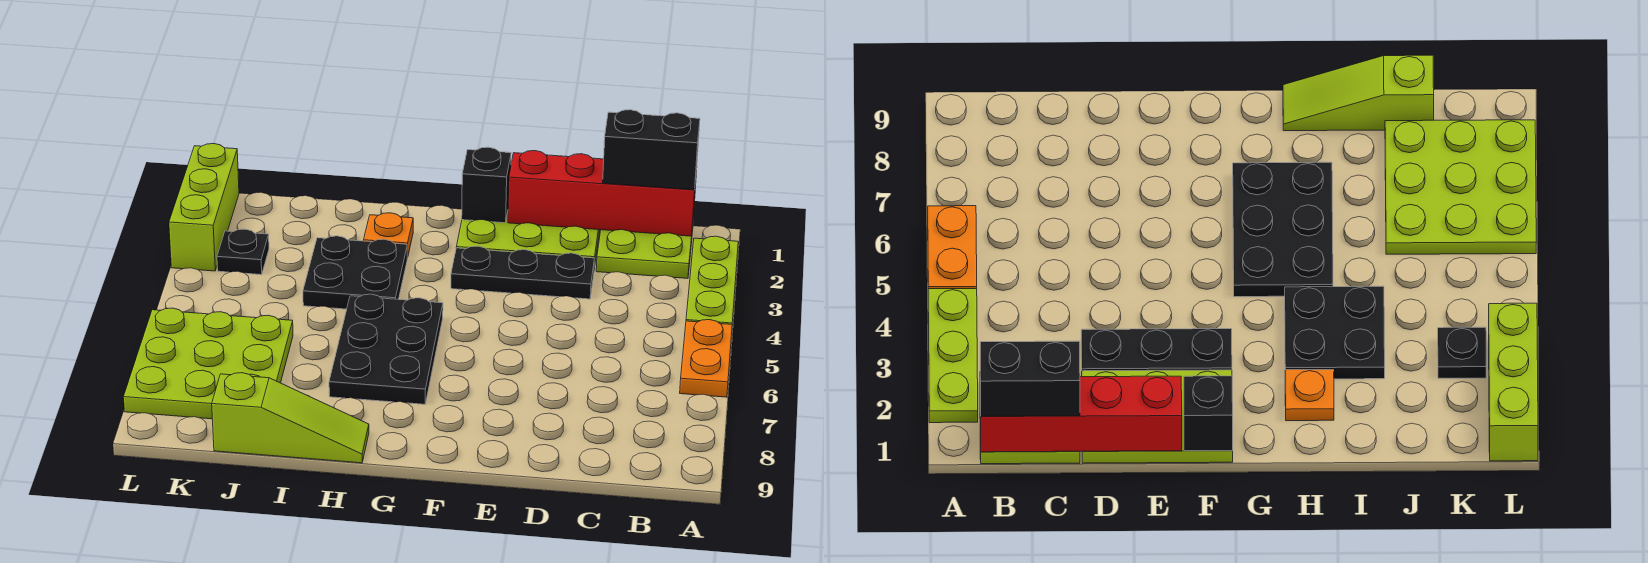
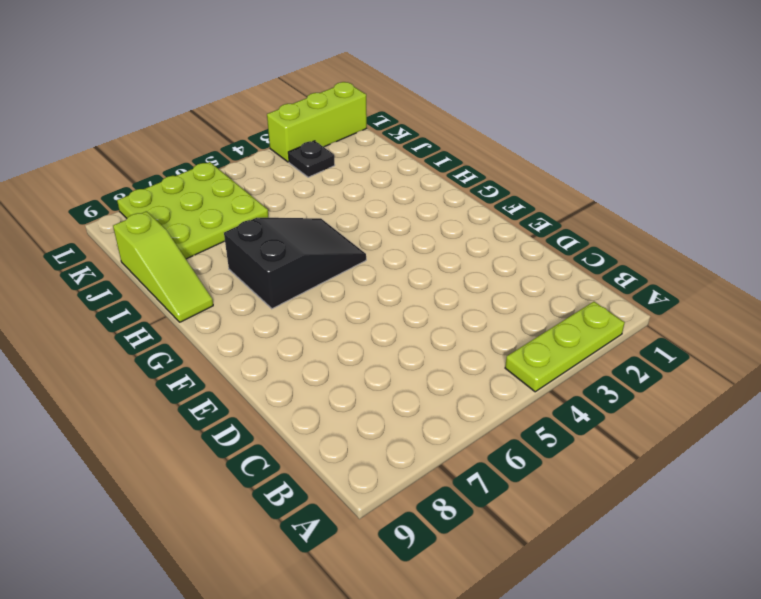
black 2x3 slope [224,218,366,309] -> black 2x3 plate [329,294,443,404]
none -> orange 1x2 plate [680,320,732,397]
none -> lime 2x2 plate [596,217,694,278]
none -> lime 2x3 plate [456,213,600,268]

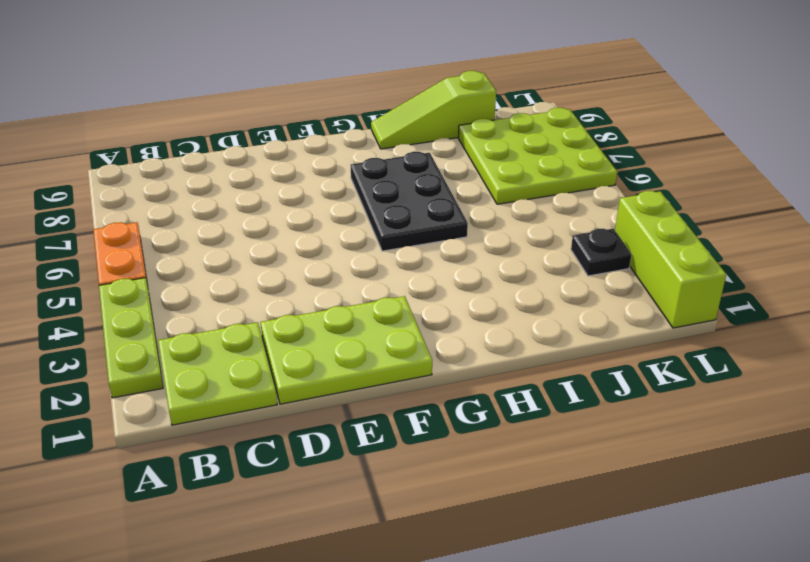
none -> black 1x3 plate [451,246,595,299]
none -> orange 1x1 plate [364,213,413,258]
none -> black 2x2 plate [303,236,407,309]

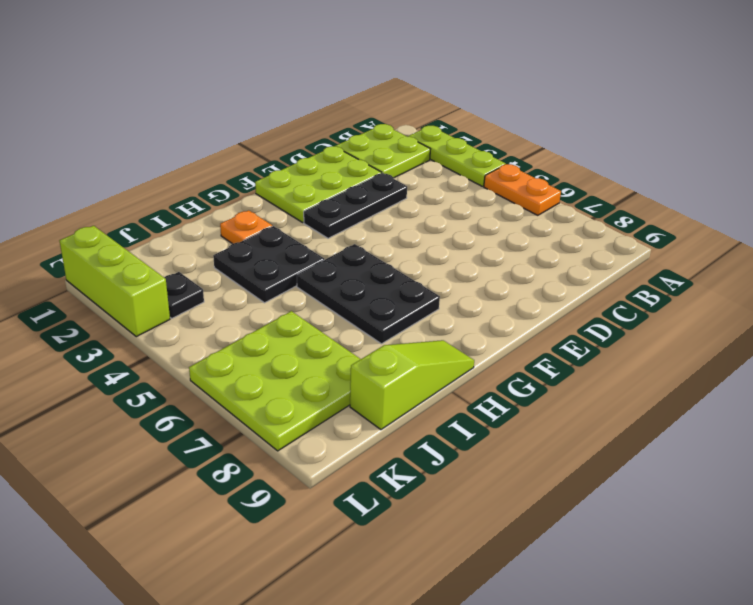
none -> red 1x4 brick [508,151,697,236]
none -> black 1x1 brick [462,147,511,223]
none -> black 1x2 brick [603,110,700,190]

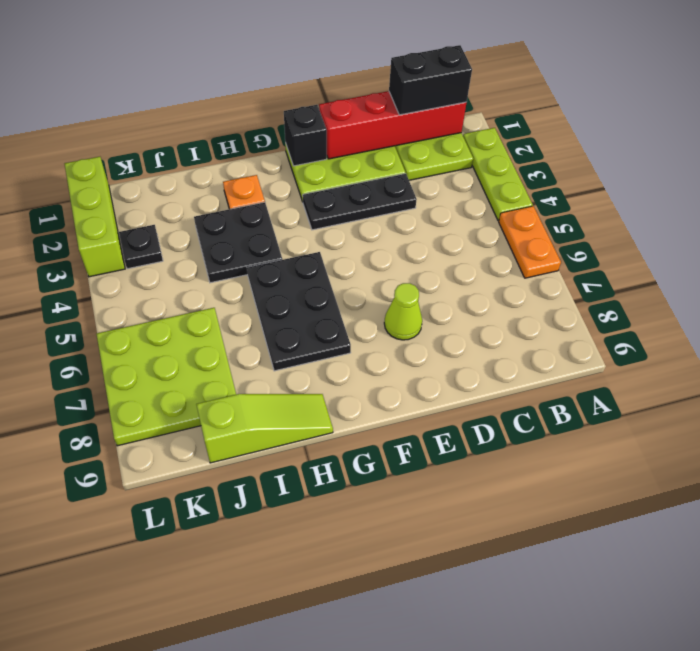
lime 1x1 cone [384,283,422,340] -> none

